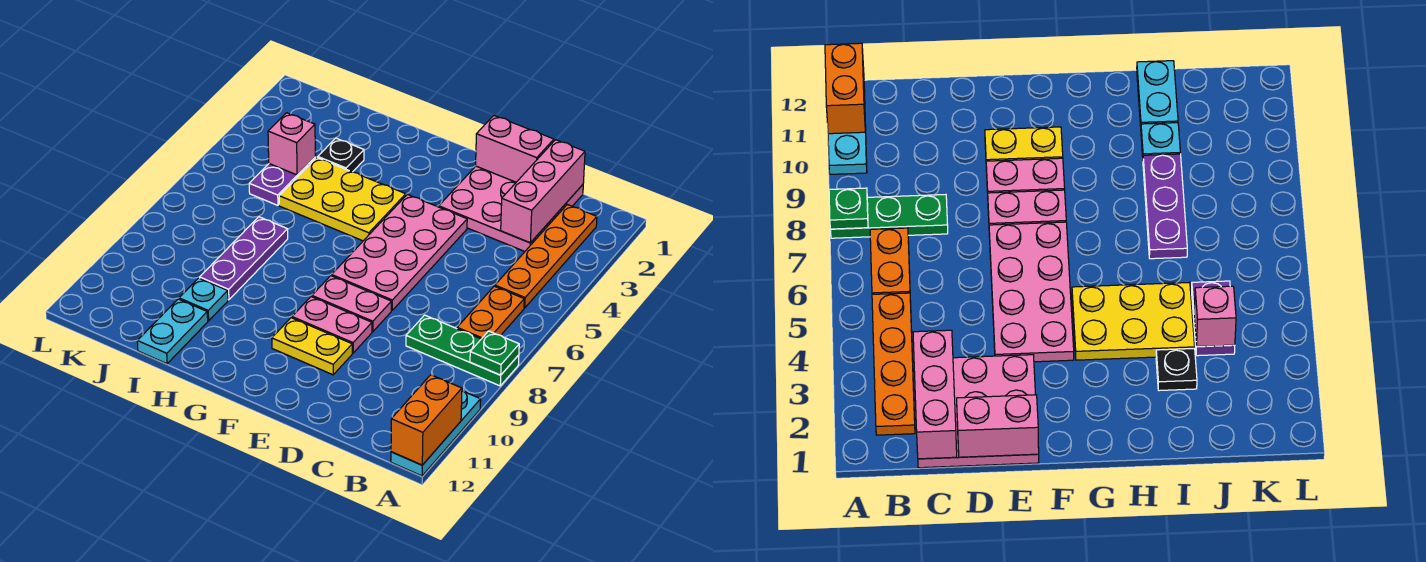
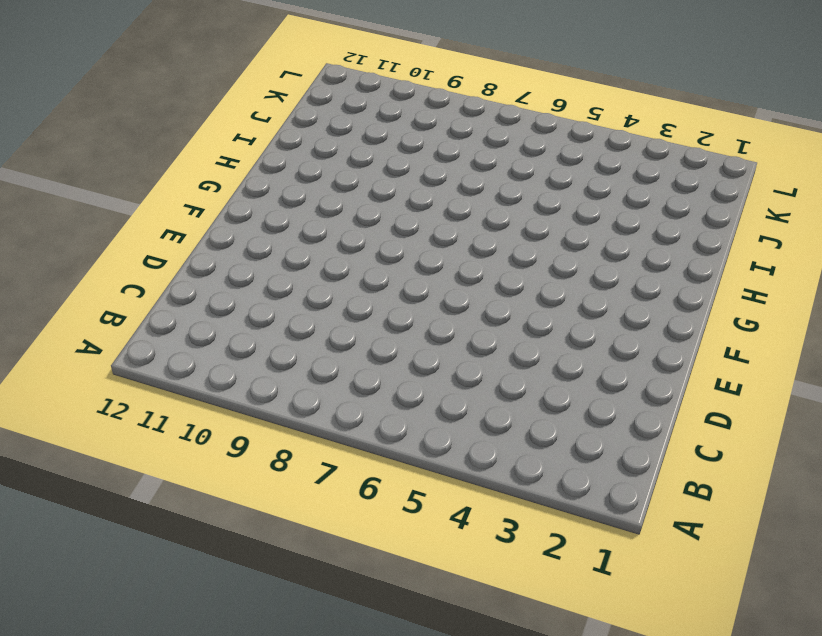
none -> green 1x3 plate [406,315,519,386]
none -> cyan 1x3 plate [391,391,481,476]
none -> orange 1x4 plate [495,205,597,308]

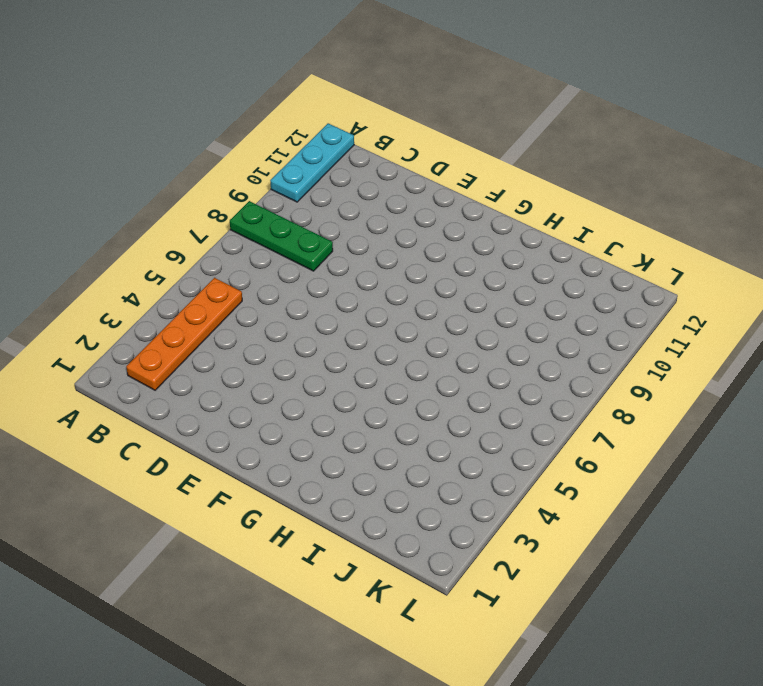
none -> orange 1x2 plate [457,286,524,339]
none -> pink 3x3 plate [439,166,583,251]
none -> pink 2x4 plate [332,194,467,310]

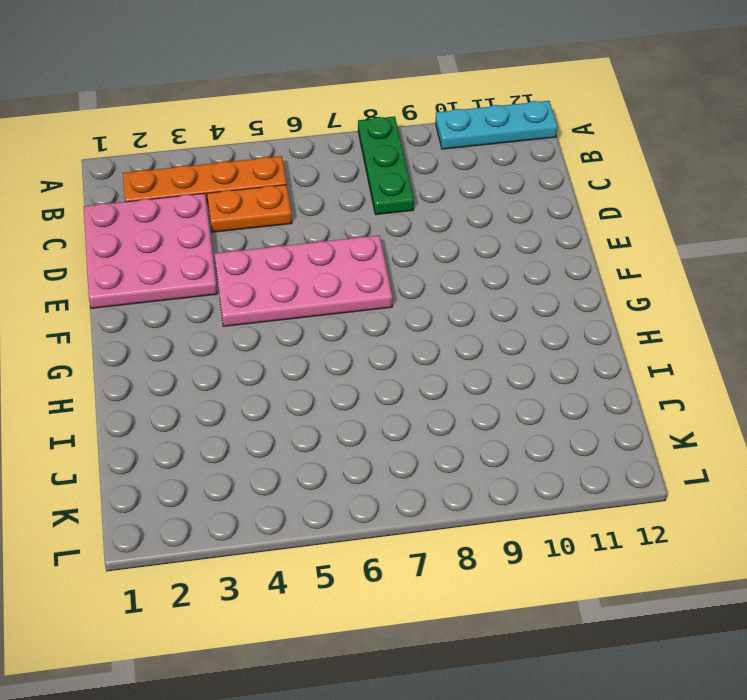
orange 1x2 plate [207,185,292,232] -> orange 1x2 plate moved to [457,286,524,339]
none -> pink 1x2 plate [312,276,391,332]
none -> pink 1x2 plate [292,297,372,353]
none -> yellow 1x2 plate [272,318,352,375]

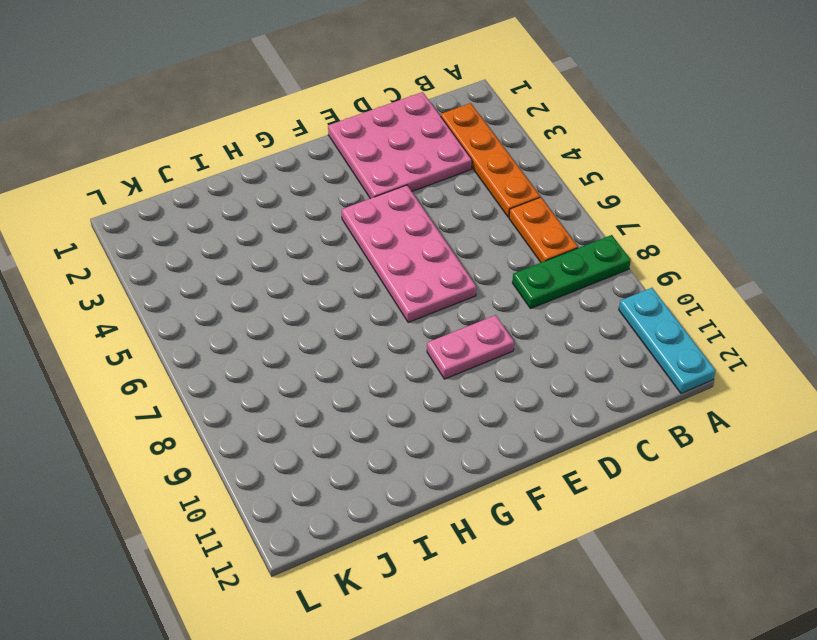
none -> pink 1x2 plate [312,276,391,332]
none -> yellow 1x2 plate [272,318,352,375]
none -> yellow 2x3 plate [279,158,406,241]

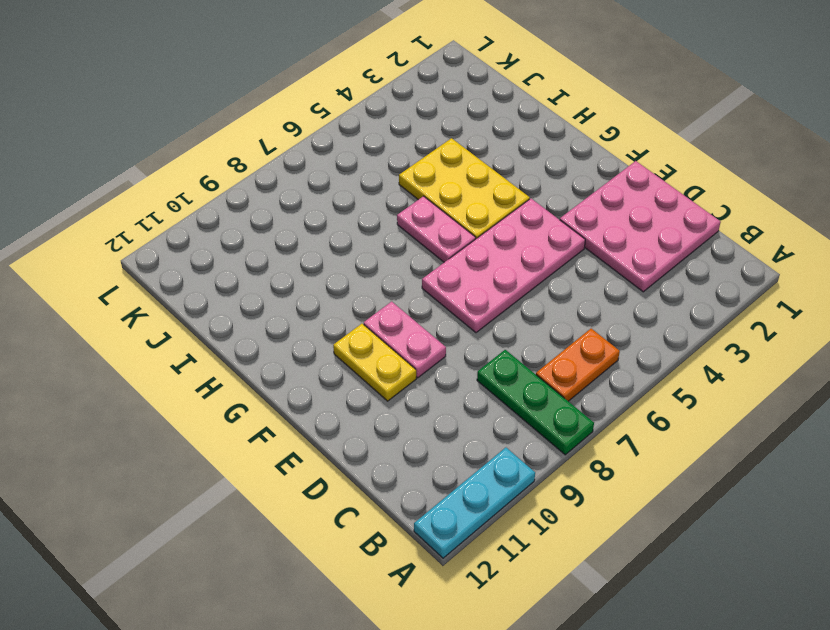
pink 1x2 plate [397,196,476,262] -> pink 1x2 plate moved to [312,276,391,332]
none -> orange 1x4 plate [495,205,597,308]
none -> black 1x1 plate [318,138,364,172]
none -> purple 1x3 plate [200,217,288,300]

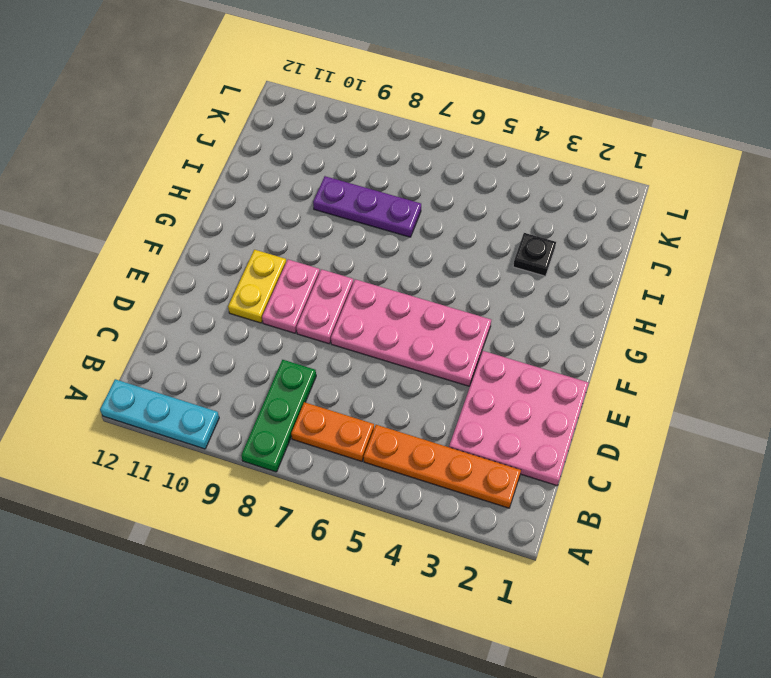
none -> yellow 2x3 plate [279,158,406,241]
none -> cyan 1x1 plate [179,278,228,321]
none -> cyan 1x2 plate [137,299,208,364]

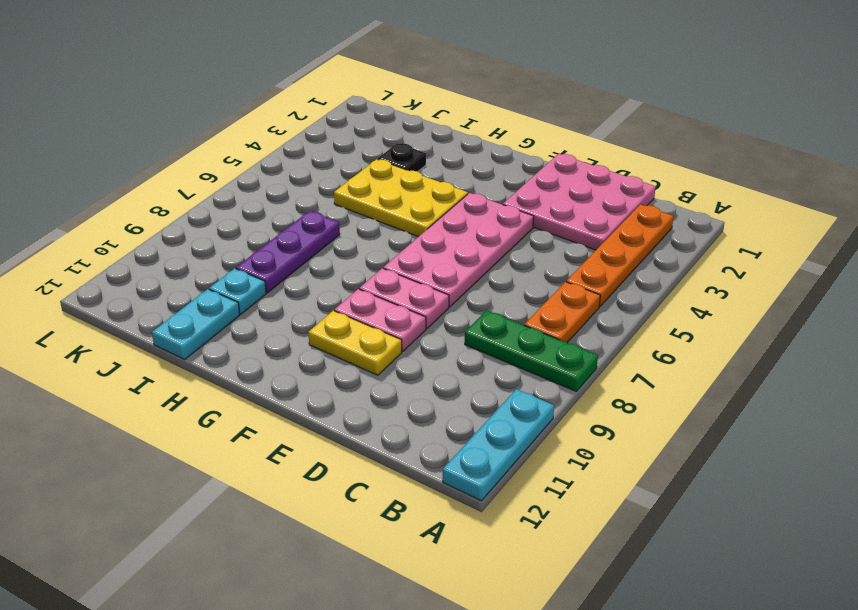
none -> purple 1x2 plate [249,157,315,205]
none -> green 1x1 plate [470,331,519,375]
none -> orange 1x2 brick [391,375,462,465]

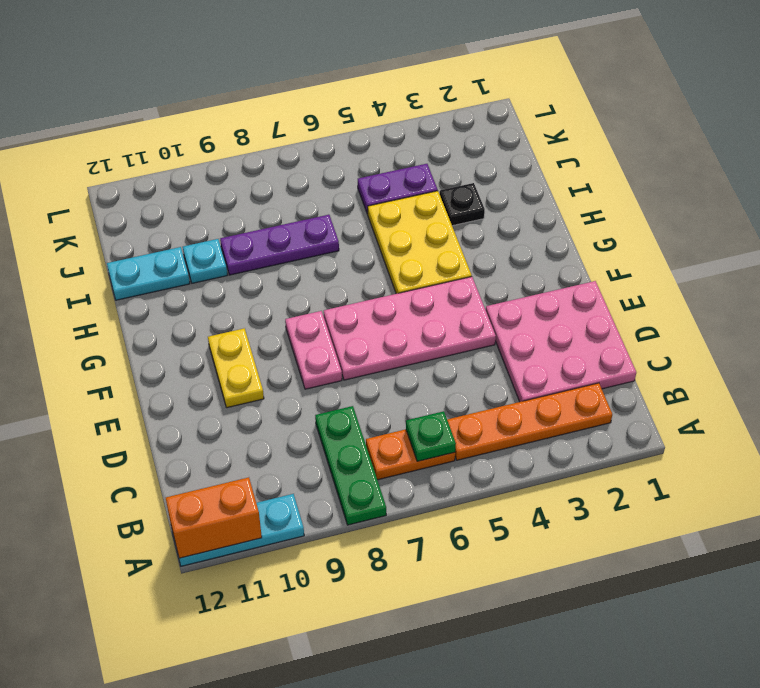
green 1x1 plate [406,411,456,461] -> green 1x1 plate moved to [470,331,519,375]
none -> pink 1x2 plate [292,297,372,353]
none -> pink 1x3 brick [501,140,585,243]
none -> pink 1x2 brick [476,116,554,182]

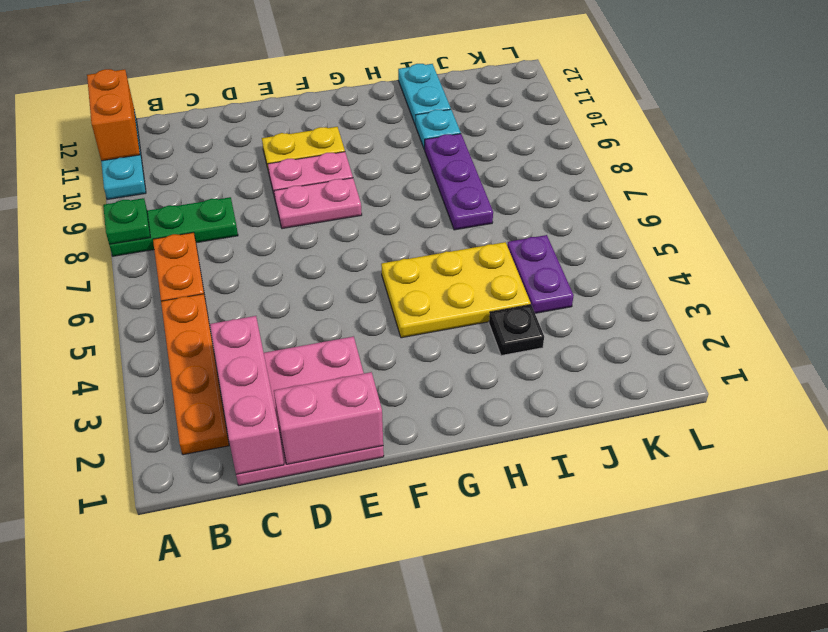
none -> pink 2x4 plate [332,194,467,310]
none -> pink 1x1 brick [268,113,315,175]

